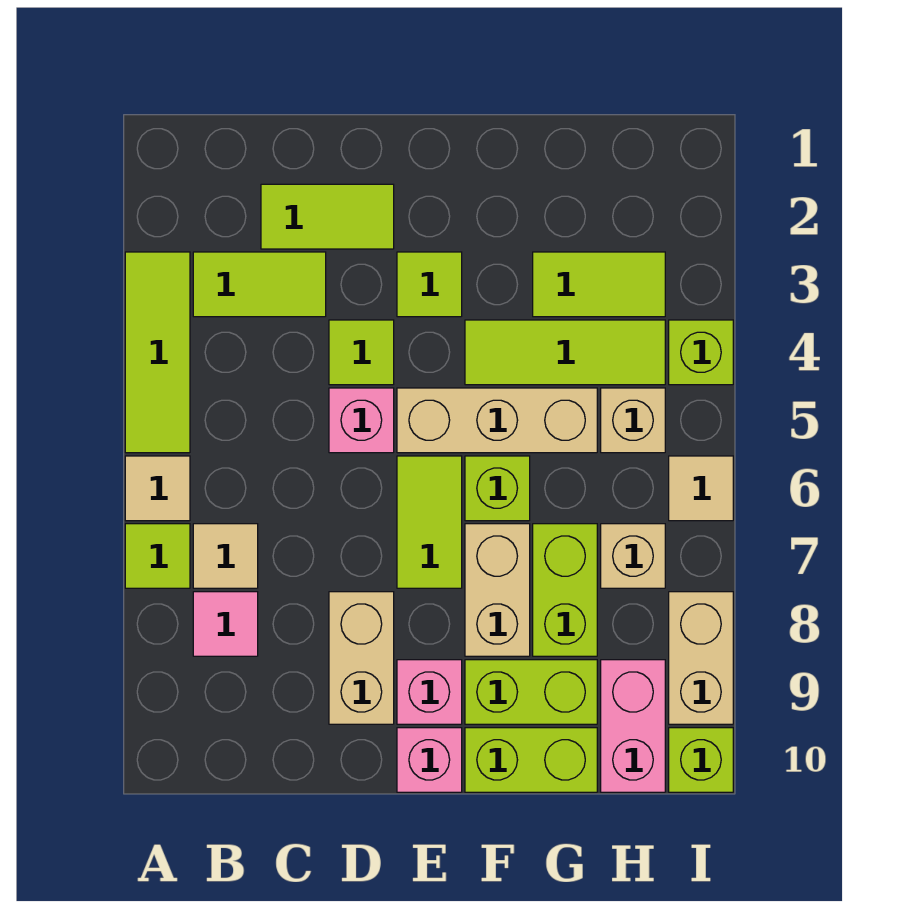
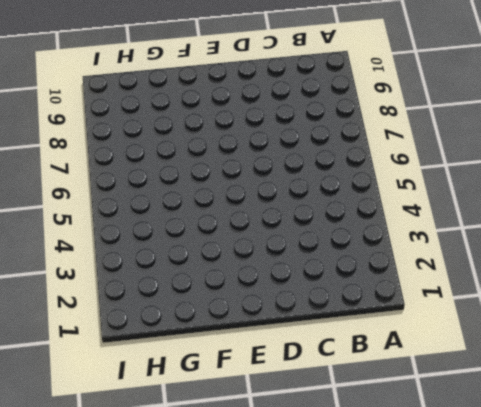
none -> lime 1x3 tile [125,252,190,453]
none -> tan 1x1 tile [125,456,190,521]
none -> lime 1x1 tile [125,524,190,588]

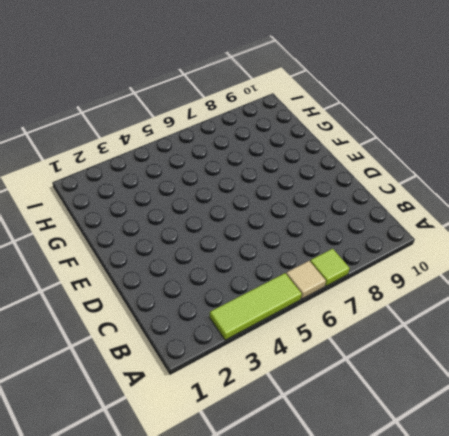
none -> lime 1x2 tile [193,252,326,317]
none -> tan 1x1 tile [193,524,258,588]
none -> pink 1x1 tile [193,592,258,656]

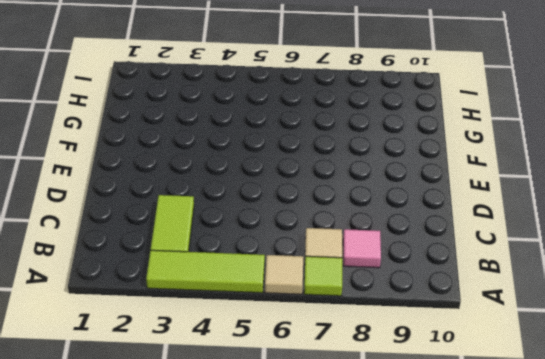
none -> lime 1x2 tile [261,184,394,249]
none -> lime 1x1 tile [329,320,394,385]
none -> pink 1x1 brick [329,388,394,453]

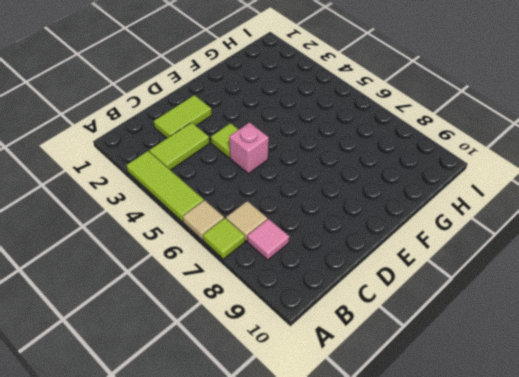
none -> tan 1x2 brick [329,592,394,724]
none -> lime 1x1 tile [397,252,462,317]
none -> tan 1x3 brick [397,388,597,453]

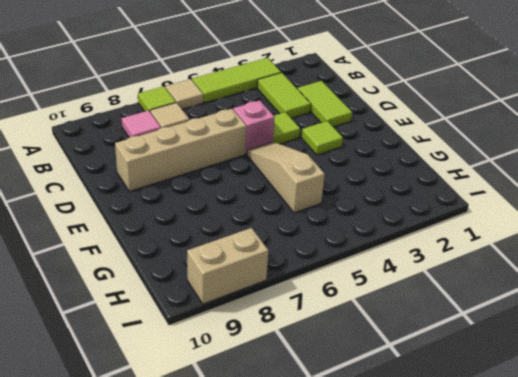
tan 1x4 brick [115,109,246,191] -> tan 1x2 brick [329,592,394,724]
tan 1x3 slope [247,142,325,213] -> tan 1x3 brick [397,388,597,453]
none -> lime 1x2 tile [397,456,462,588]
none -> pink 1x1 brick [397,660,462,724]
none -> pink 1x1 brick [397,728,462,792]

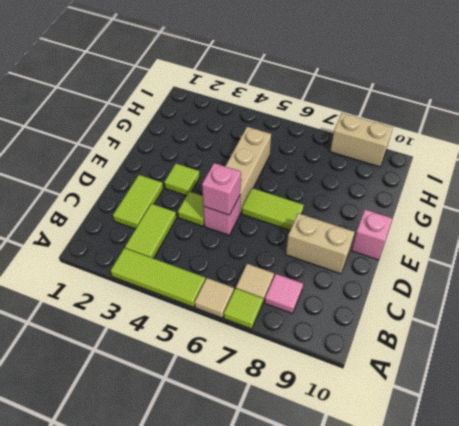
pink 1x1 brick [202,163,241,215] -> pink 1x1 brick moved to [397,660,462,724]
none -> lime 1x3 tile [465,320,665,385]
none -> lime 1x1 brick [465,456,530,521]
none -> tan 1x2 brick [465,524,530,656]

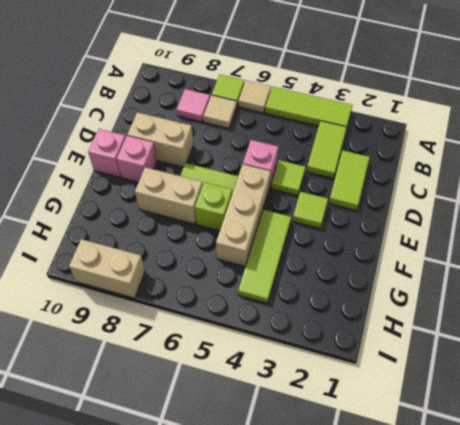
none -> lime 1x2 brick [465,660,597,724]
none -> lime 1x2 brick [465,728,597,792]
none -> lime 1x2 tile [533,252,665,317]

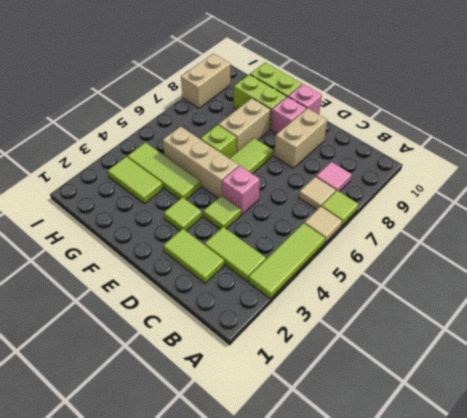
none -> lime 1x2 brick [533,524,597,656]
none -> tan 1x1 brick [601,388,665,453]
none -> tan 1x1 brick [601,524,665,588]

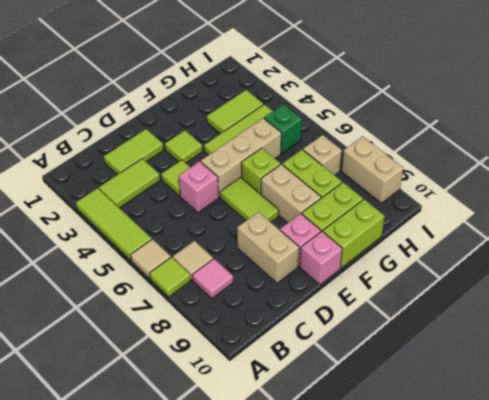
green 1x1 brick [264,104,302,153] -> tan 1x1 brick [601,388,665,453]
none -> pink 1x2 brick [601,660,665,792]
none -> lime 1x1 brick [669,320,733,385]
none -> tan 1x1 tile [669,456,733,521]

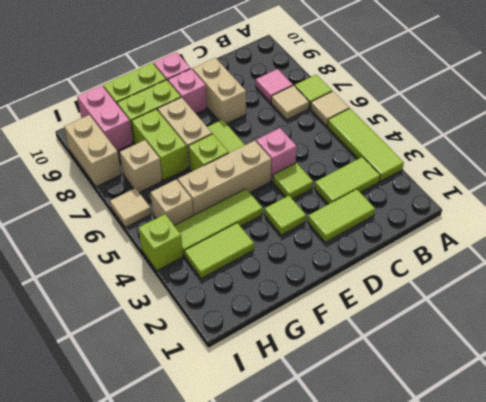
none -> lime 1x1 brick [669,728,733,792]

